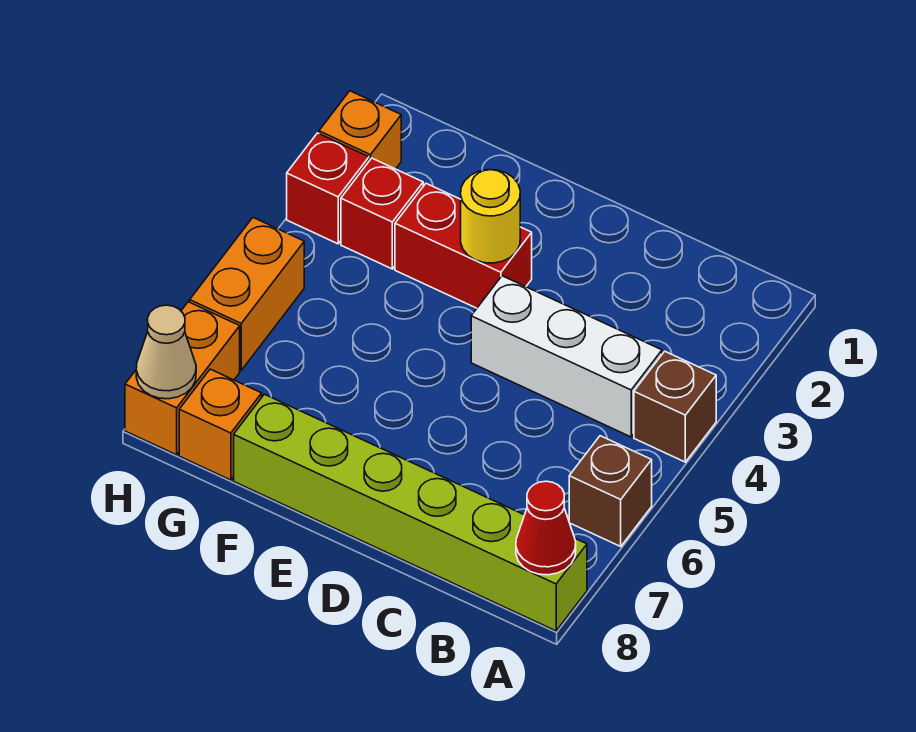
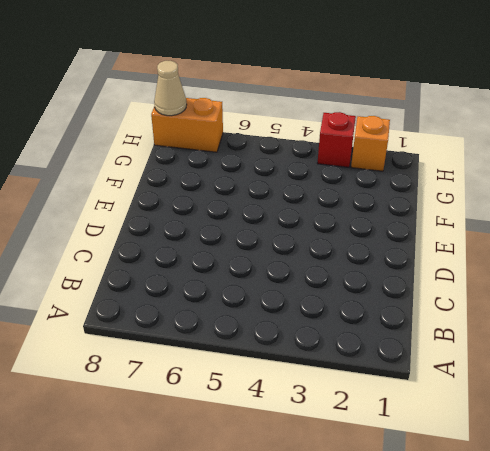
none -> brown 1x1 brick [634,351,716,462]
none -> brown 1x1 brick [569,436,652,546]
none -> lime 1x6 brick [234,394,587,631]

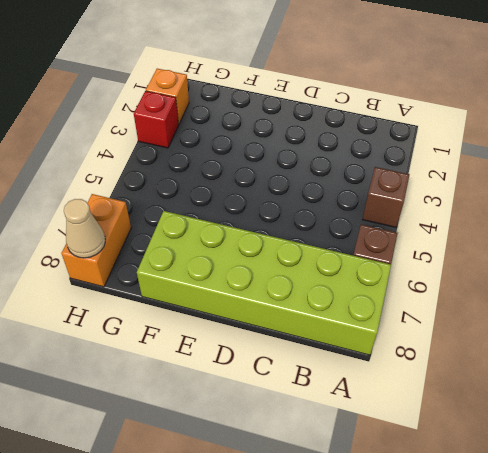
lime 2x6 brick [137,211,391,355] -> lime 1x6 brick [234,394,587,631]
none -> white 1x3 brick [471,276,662,437]
none -> red 1x2 brick [395,183,532,308]
none -> red 1x1 brick [341,158,423,269]

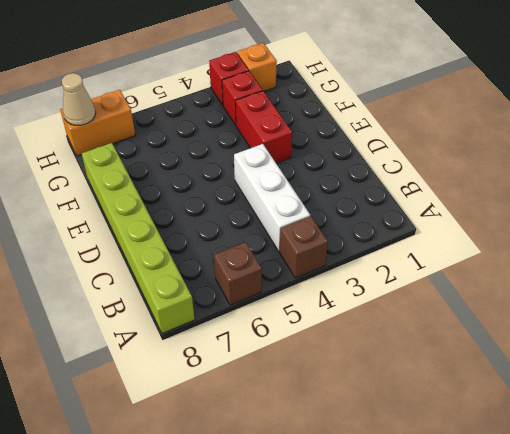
none -> orange 1x1 brick [179,369,262,480]
none -> orange 1x2 brick [190,218,304,370]
none -> red 1x1 cone [516,481,576,575]

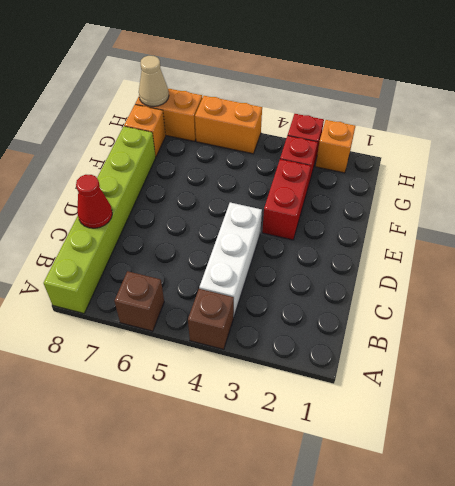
red 1x1 cone [76,175,112,228] -> red 1x1 cone moved to [516,481,576,575]
none -> yellow 1x1 round brick [461,170,520,263]

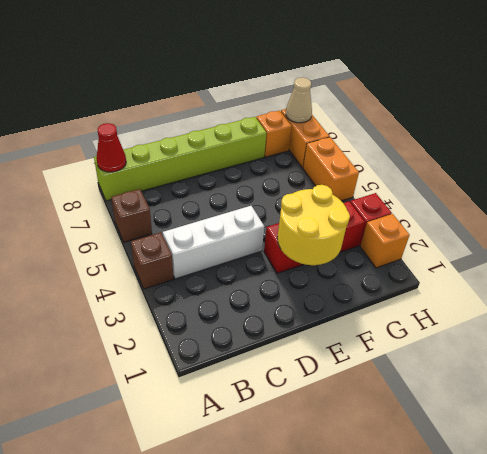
yellow 2x2 round brick [277,185,350,265] -> yellow 1x1 round brick [461,170,520,263]

